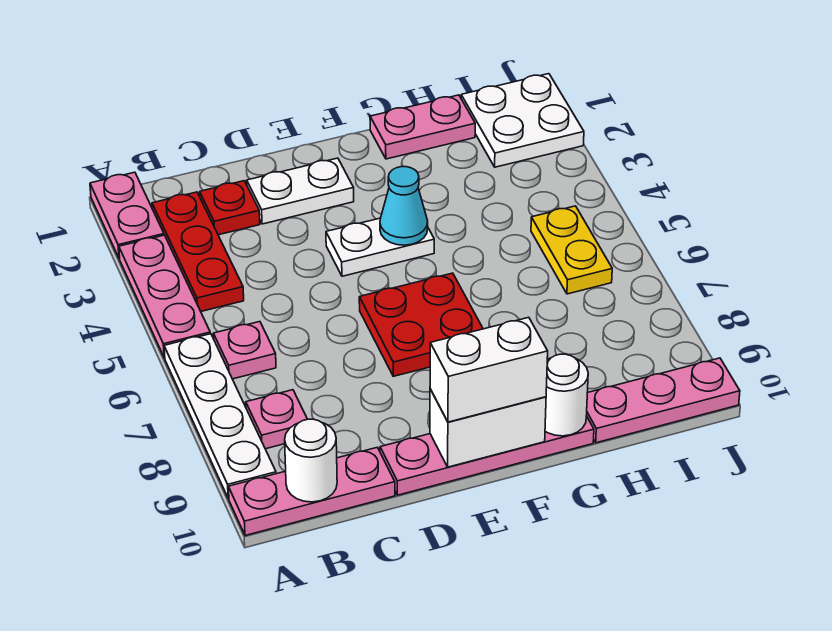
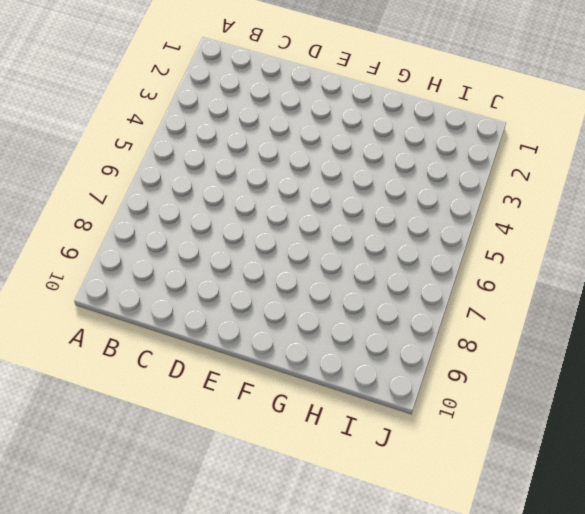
none -> pink 1x2 plate [90,172,164,259]
none -> pink 1x3 plate [119,235,210,358]
none -> white 1x4 plate [164,334,276,499]

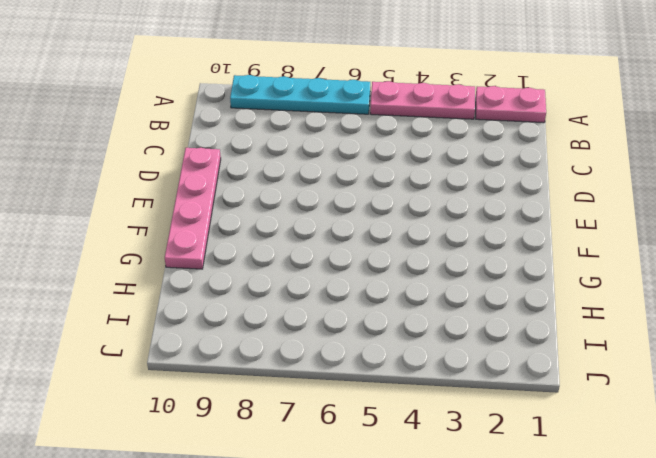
cyan 1x4 plate [230,75,370,114] -> white 1x4 plate [164,334,276,499]
none -> pink 1x3 plate [228,447,395,536]
none -> red 1x3 plate [152,192,244,311]
none -> pink 1x1 plate [213,322,276,379]

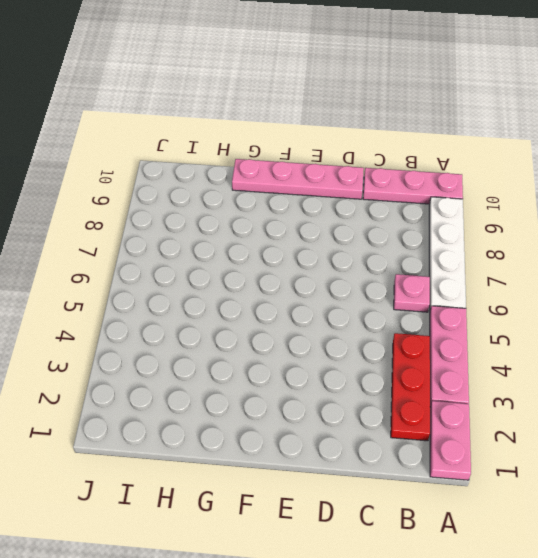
none -> pink 1x1 plate [246,390,307,449]
none -> red 1x1 plate [200,181,260,235]
none -> white 1x2 plate [247,158,354,224]

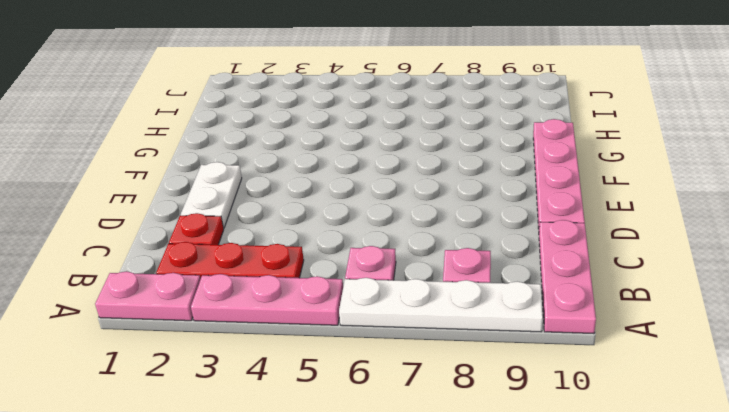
none -> white 1x2 plate [326,218,434,276]
none -> red 2x2 plate [359,273,483,376]
none -> pink 1x2 plate [370,95,475,159]

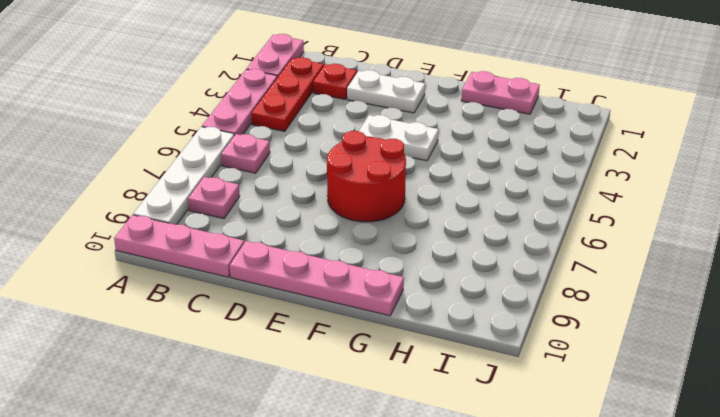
red 2x2 round brick [327,131,406,222] -> red 2x2 plate [359,273,483,376]
none -> pink 1x3 plate [586,358,740,443]
none -> white 2x2 plate [461,74,584,167]
none -> yellow 1x2 plate [531,206,612,294]

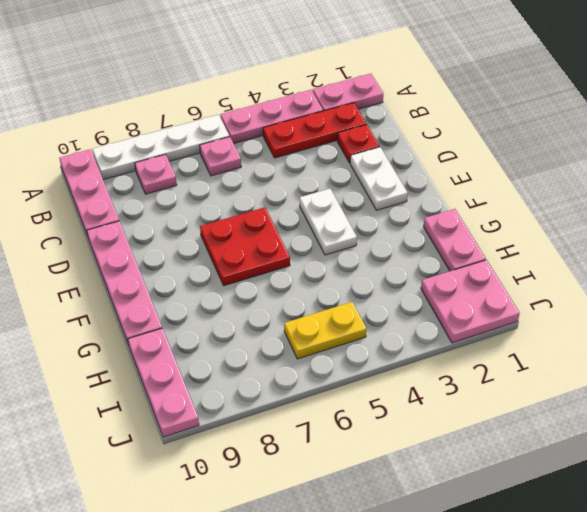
pink 2x2 plate [421,260,520,343] -> white 2x2 plate [461,74,584,167]
none -> white 1x1 round brick [285,419,337,502]
none -> white 1x2 brick [430,389,546,467]
none -> cyan 1x1 cone [380,167,428,245]

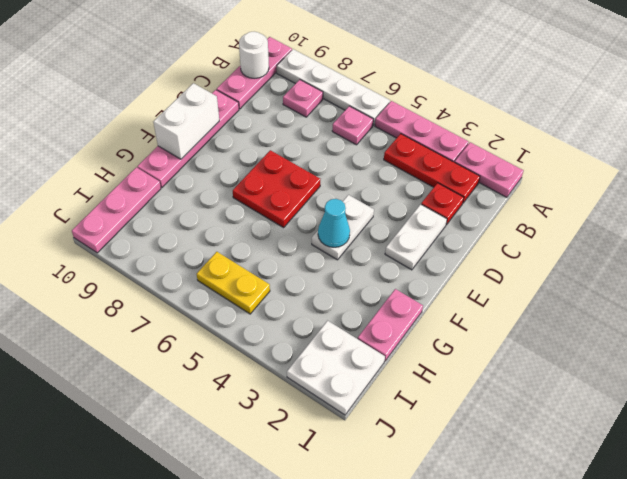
none -> white 1x1 round brick [545,354,588,436]
none -> white 1x2 brick [430,317,548,422]

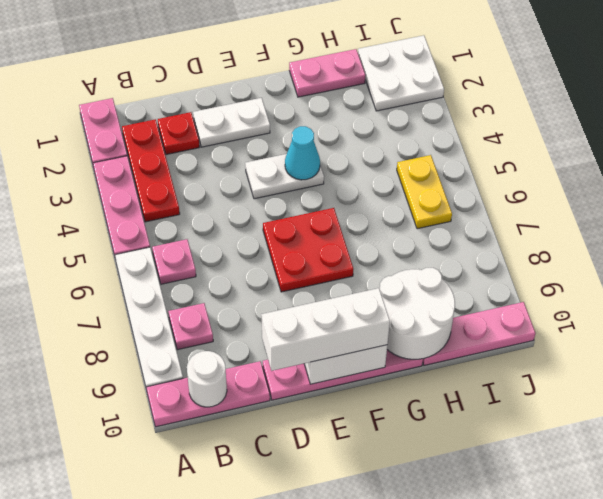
white 1x3 brick [261,288,390,371] -> white 1x2 brick [430,317,548,422]
white 2x2 round brick [380,268,455,359] -> white 1x1 round brick [545,354,588,436]

